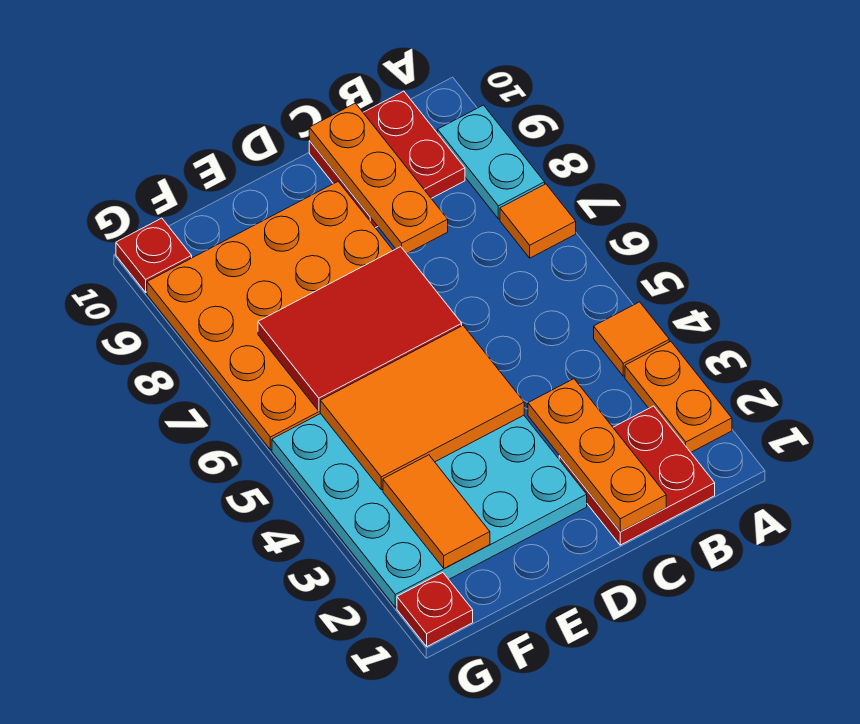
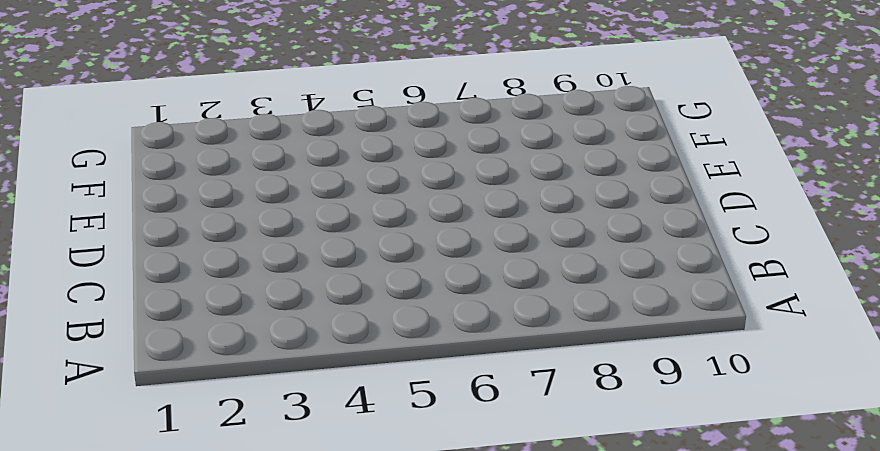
none -> orange 1x2 plate [625,341,732,452]
none -> orange 1x1 tile [594,302,669,376]
none -> orange 1x1 tile [500,184,576,258]

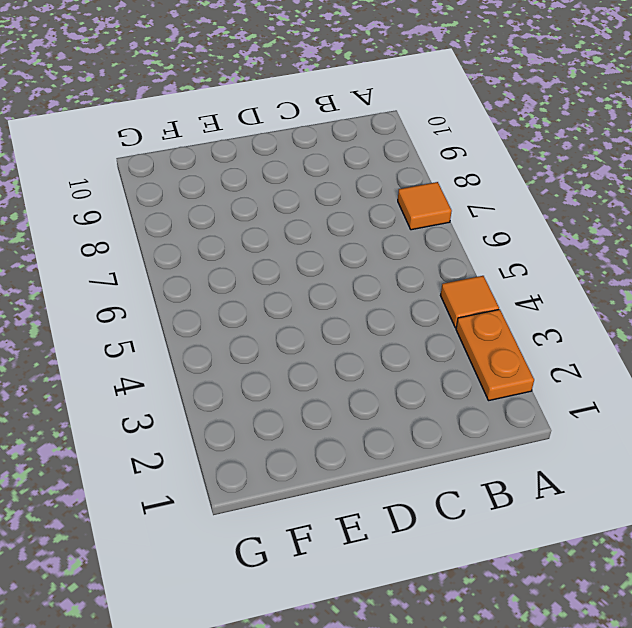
none -> cyan 1x2 plate [437,105,545,219]
none -> red 2x2 plate [559,406,715,545]
none -> red 2x2 plate [309,91,465,228]

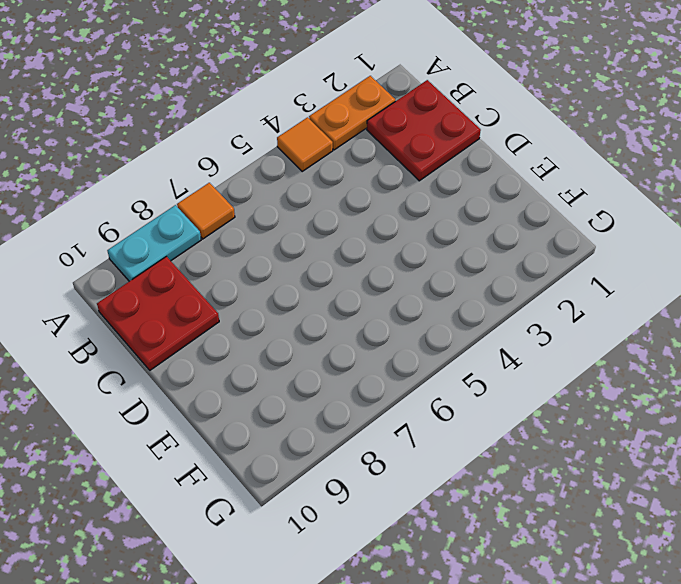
none -> cyan 4x4 plate [272,414,587,607]
none -> orange 4x4 plate [147,181,393,450]
none -> red 1x1 plate [397,573,473,646]

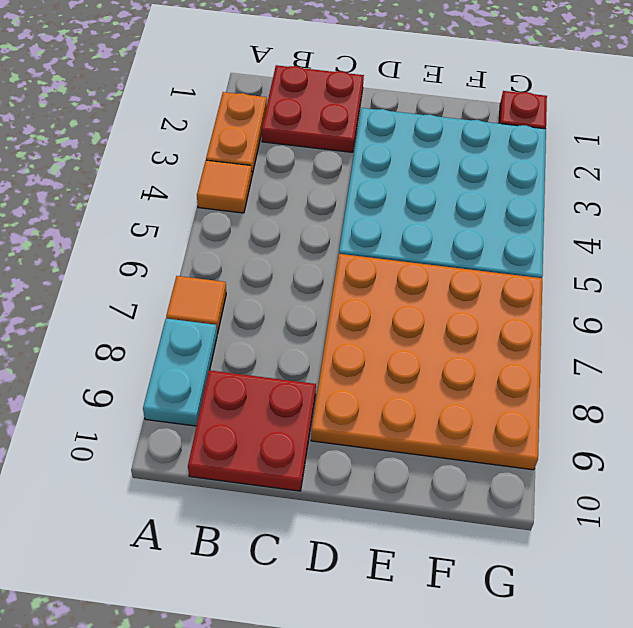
none -> red 1x1 plate [116,218,192,292]
none -> orange 1x3 plate [528,379,666,532]
none -> orange 1x3 plate [309,103,448,254]

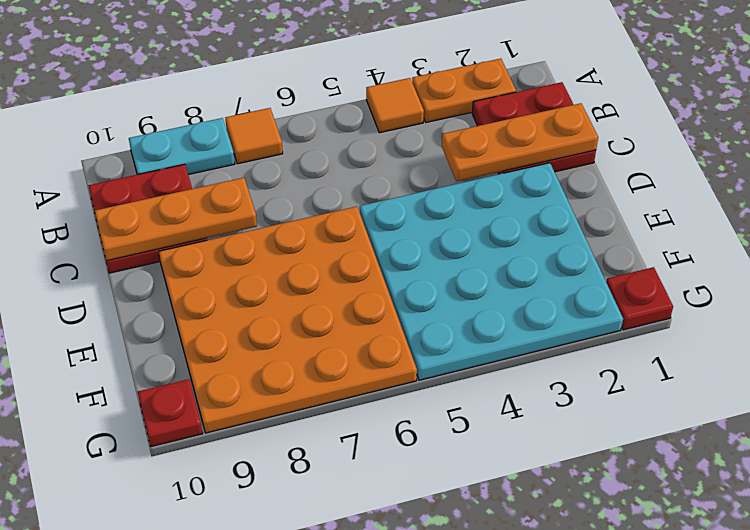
none -> orange 2x3 tile [320,326,524,490]
none -> red 2x3 tile [258,247,462,411]
none -> orange 1x2 tile [383,455,490,569]

